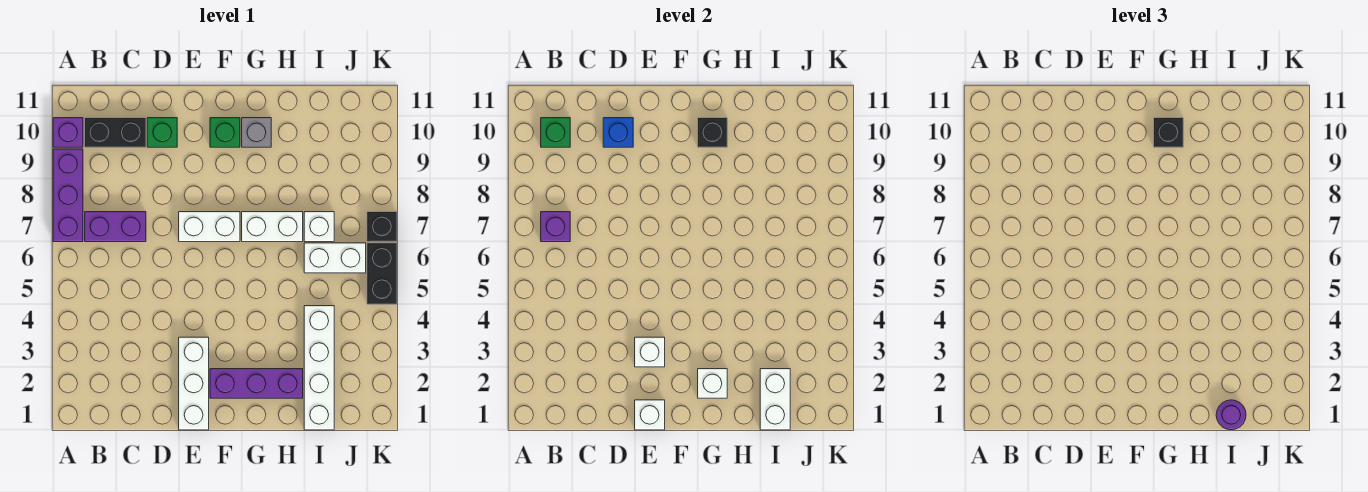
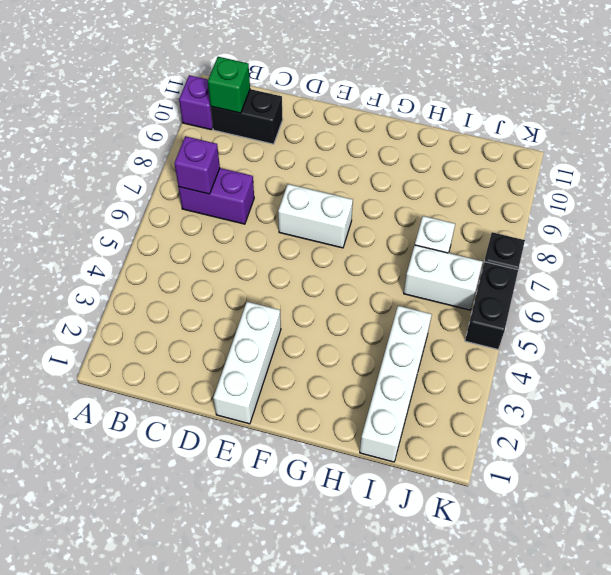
none -> purple 1x3 brick [53,149,83,242]
none -> green 1x1 brick [147,118,177,147]
none -> purple 1x3 brick [210,369,303,398]

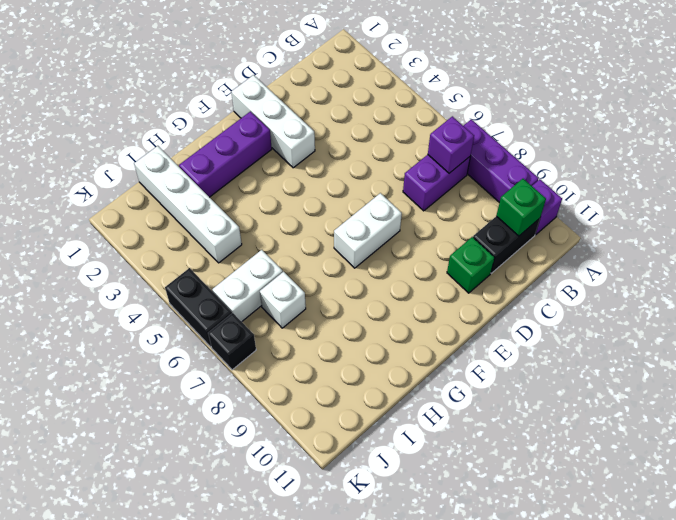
none -> green 1x1 brick [210,118,240,147]
none -> white 1x2 brick [242,212,303,242]
none -> grey 1x1 brick [242,118,271,147]

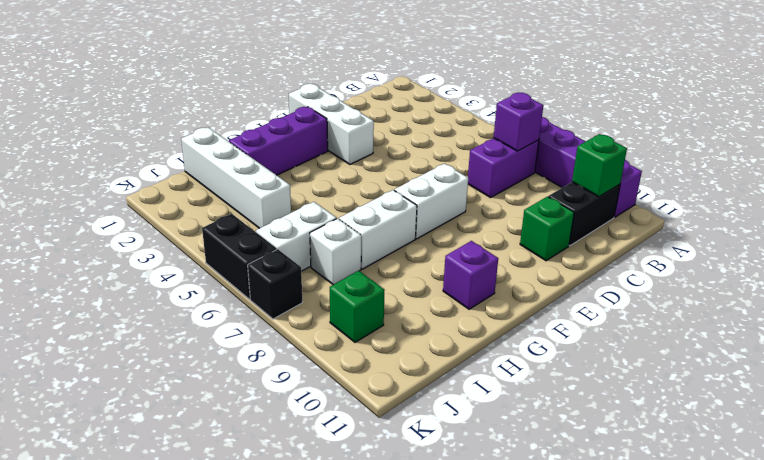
purple 1x1 brick [443,241,498,309] -> grey 1x1 brick [242,118,271,147]
green 1x1 brick [330,271,385,342] -> green 1x1 brick moved to [210,118,240,147]
none -> blue 1x1 brick [603,118,633,147]
none -> white 1x1 brick [635,400,665,430]
none -> white 1x1 brick [635,337,665,367]

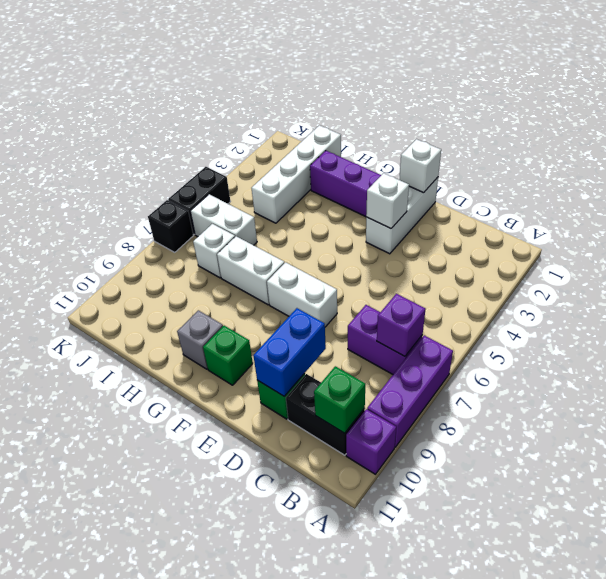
blue 1x2 brick [253,308,326,396] -> blue 1x1 brick [603,118,633,147]
none -> white 1x1 brick [698,369,727,398]
none -> black 1x1 brick [698,118,727,147]
none -> white 1x2 brick [760,369,790,430]

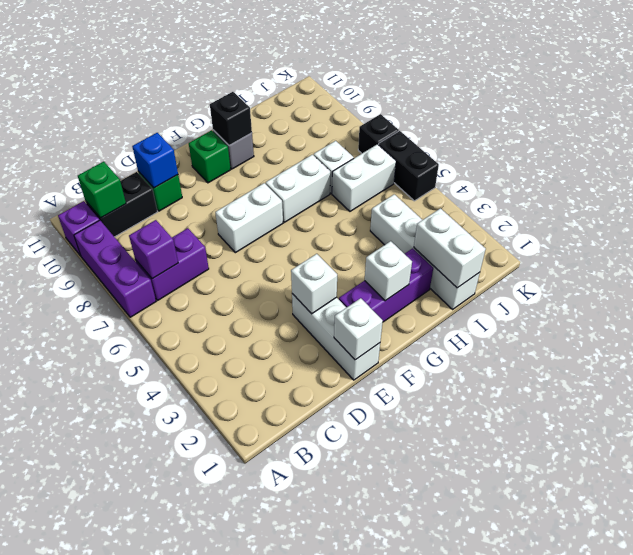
none -> black 1x1 brick [1154,118,1183,147]
none -> purple 1x1 round brick [1216,400,1246,430]

